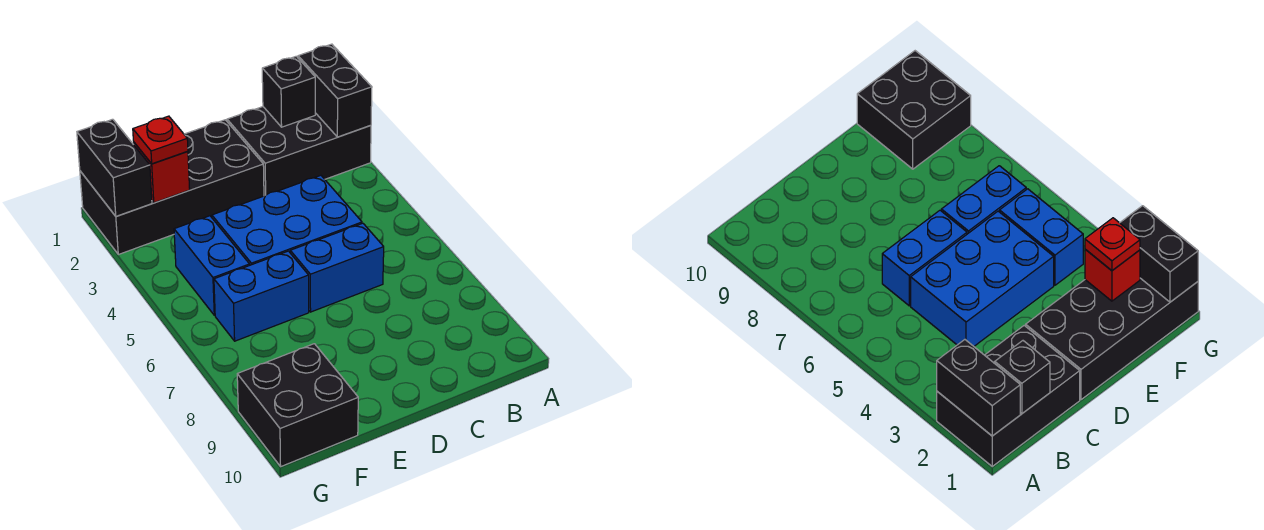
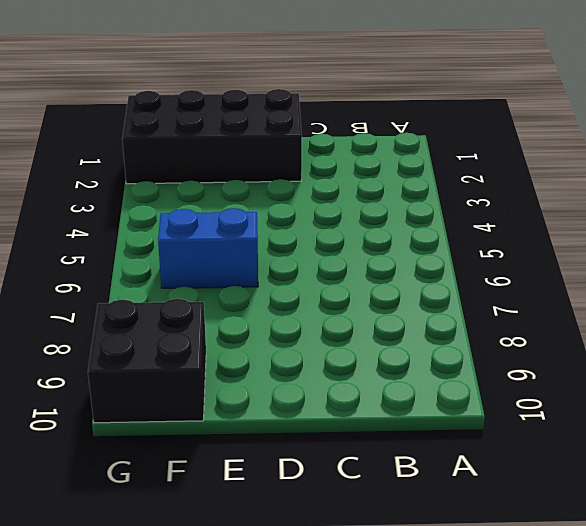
none -> black 2x3 brick [227,107,371,196]
none -> blue 2x3 brick [212,176,362,265]
none -> blue 1x2 brick [290,223,384,312]

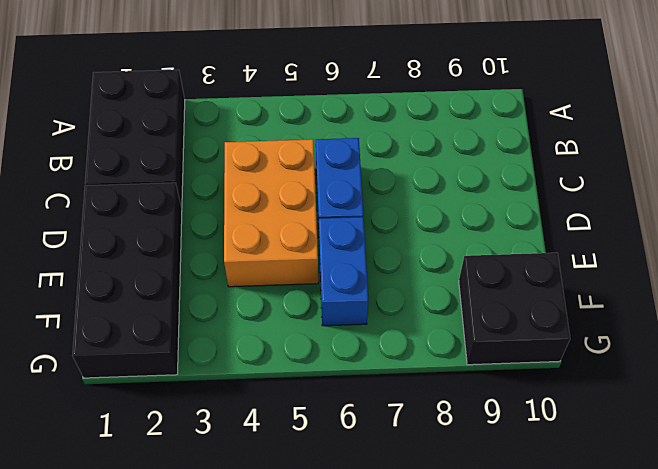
orange 2x3 brick [224,139,318,287] -> blue 2x3 brick [212,176,362,265]
none -> blue 1x2 brick [174,216,250,315]
none -> black 1x2 brick [298,44,372,137]
none -> black 1x1 brick [262,56,315,127]

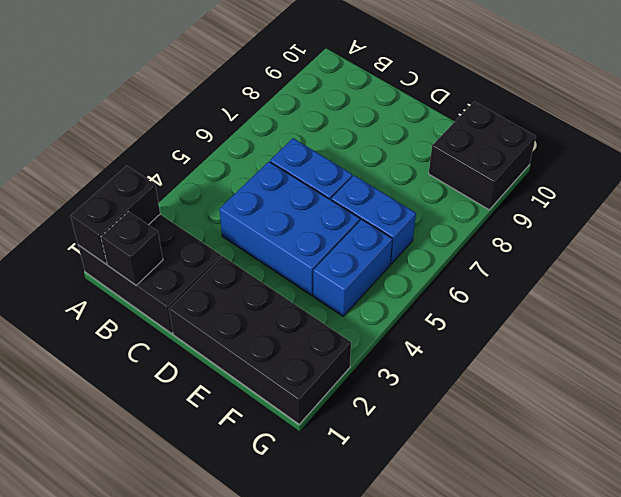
none -> red 1x1 brick [134,143,190,203]
none -> black 1x2 brick [77,119,152,216]
none -> red 1x1 plate [133,116,188,164]

